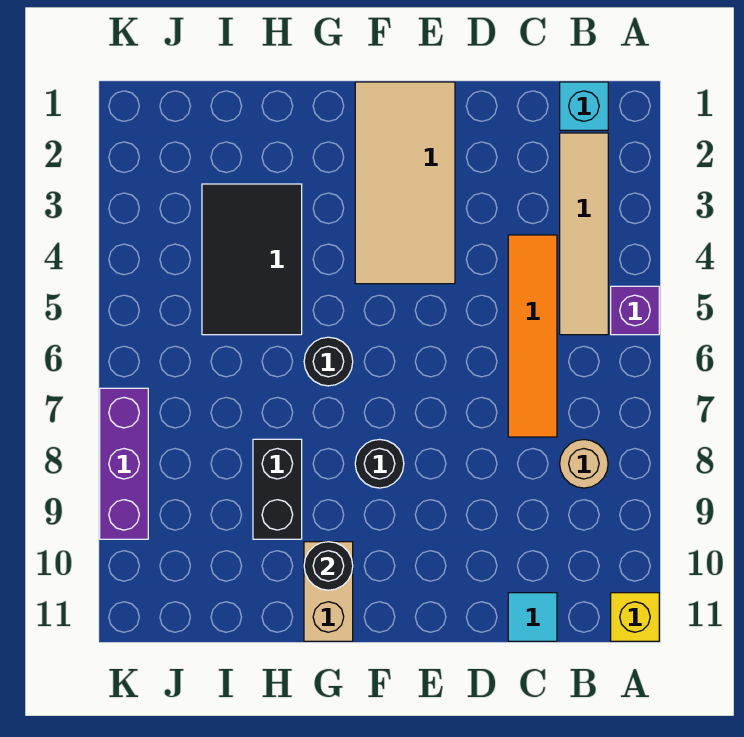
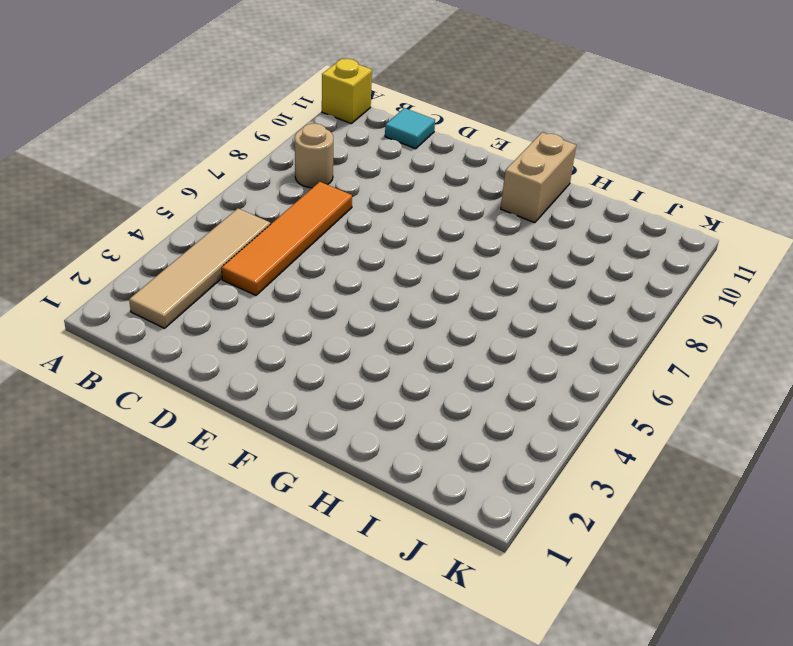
none -> purple 1x1 brick [611,286,659,335]
none -> cyan 1x1 brick [560,82,608,130]
none -> tan 2x4 tile [355,82,455,284]

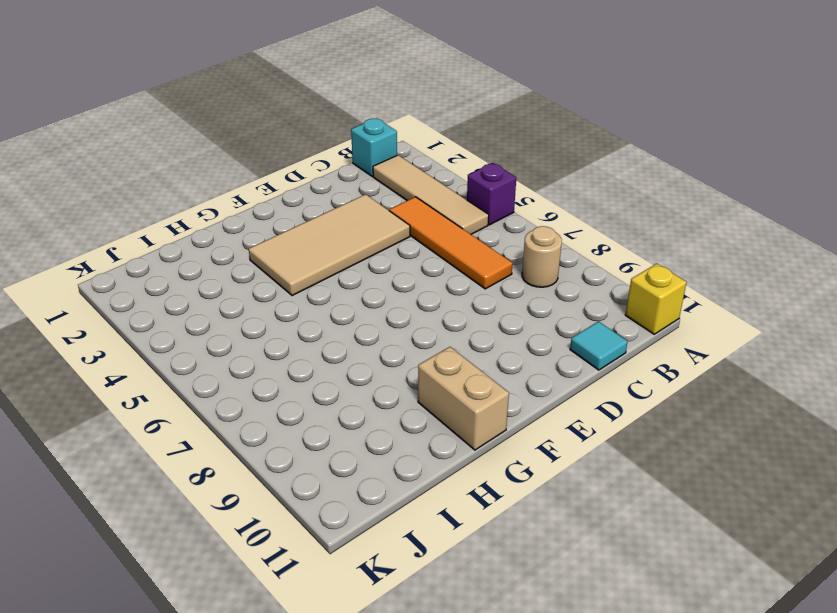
tan 2x4 tile [249,194,410,296] -> tan 2x4 tile turned to [355,82,455,284]
none -> black 1x1 round brick [355,440,404,488]
none -> black 1x1 round brick [304,337,353,386]
none -> black 2x3 tile [202,184,302,335]

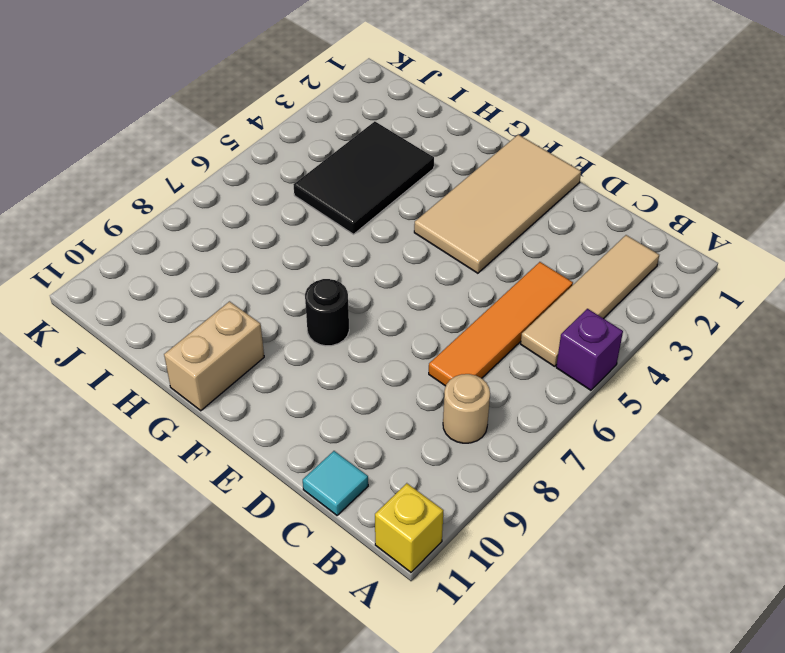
none -> cyan 1x1 brick [560,82,608,130]
none -> black 1x1 round brick [304,337,353,386]
none -> black 1x2 brick [253,439,302,539]

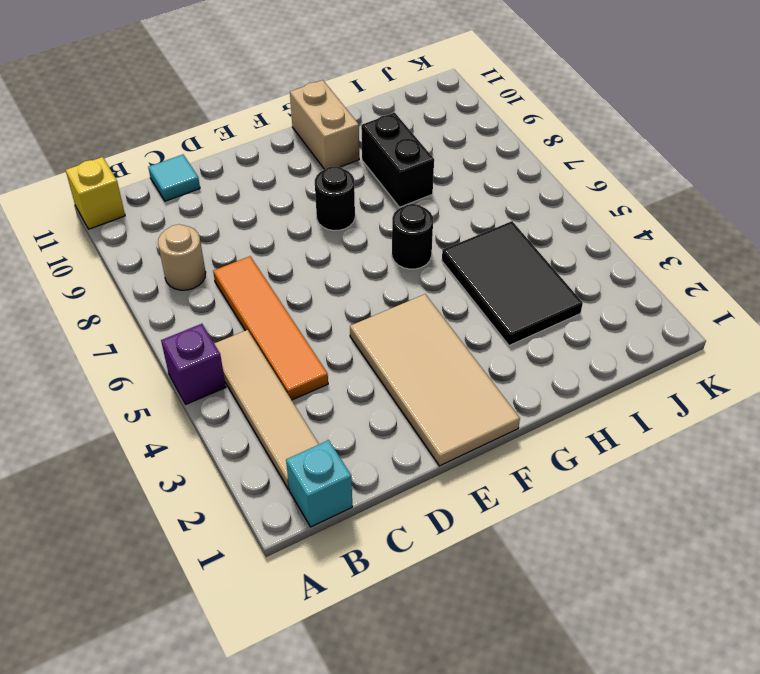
none -> purple 1x3 brick [100,388,148,539]
none -> black 1x1 round brick [304,542,353,590]

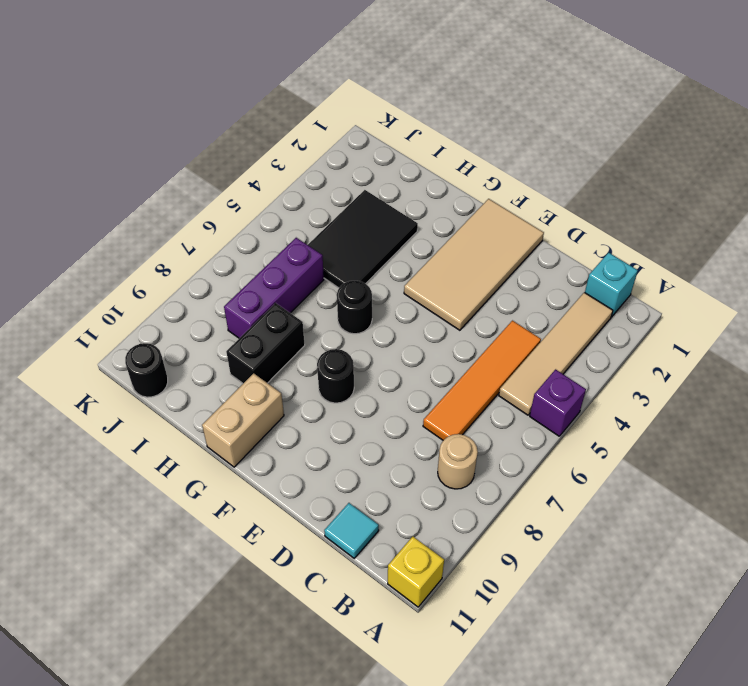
purple 1x3 brick [224,238,324,338] -> purple 1x3 brick moved to [100,388,148,539]
black 1x1 round brick [125,343,168,397] -> black 1x1 round brick moved to [304,542,353,590]

